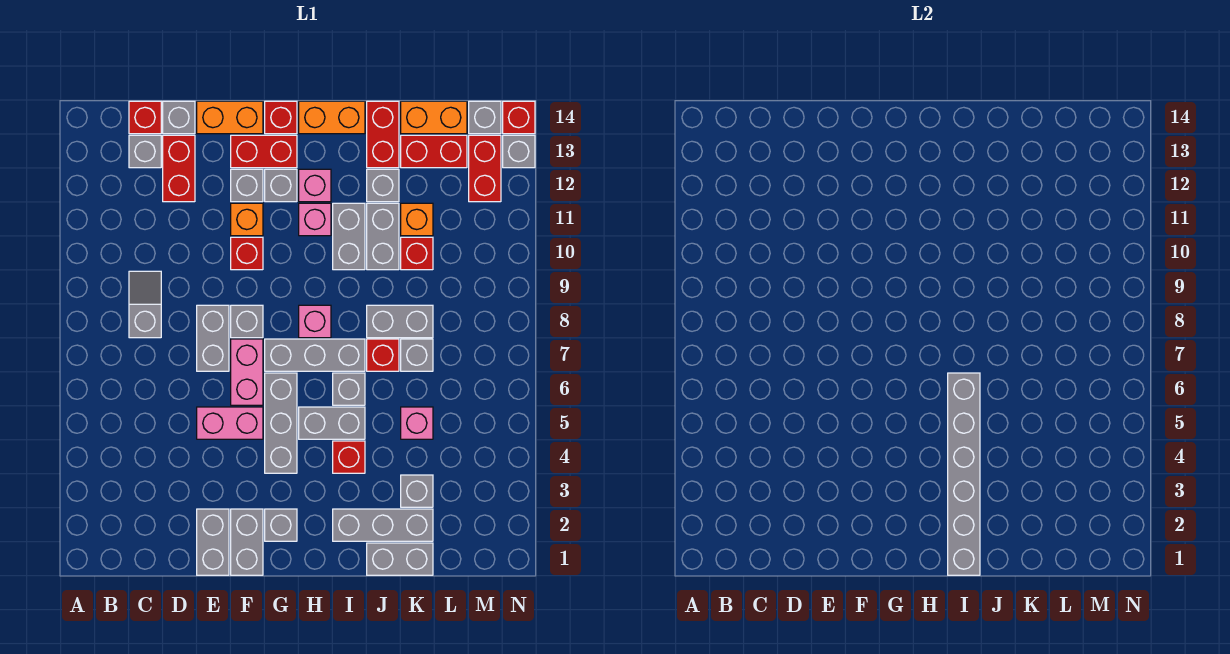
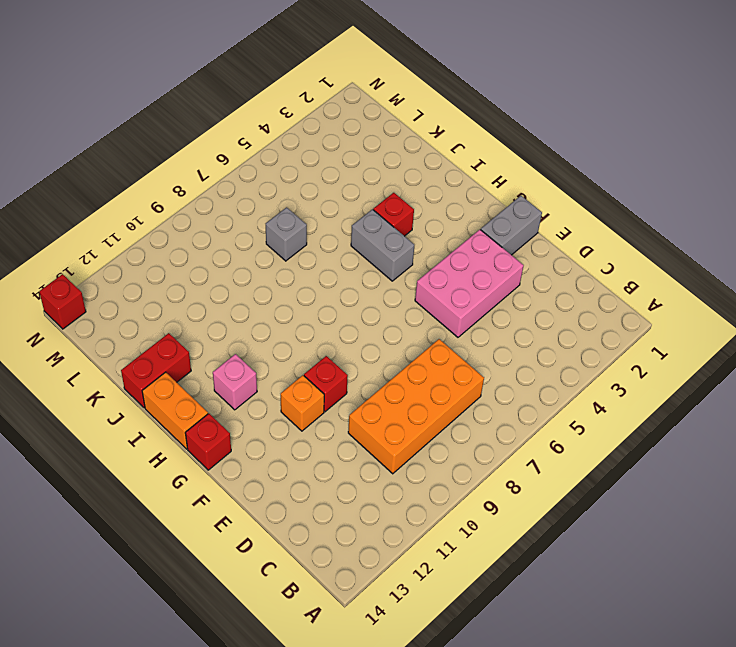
orange 2x4 brick [348,339,484,474] -> grey 1x2 slope [129,271,161,338]
pink 2x3 brick [415,230,524,337] -> pink 1x2 brick [197,407,263,439]
none -> grey 1x1 brick [129,135,161,168]
none -> red 1x1 brick [129,101,161,134]
none -> red 1x2 brick [163,135,195,202]
none -> grey 1x1 brick [163,101,195,134]

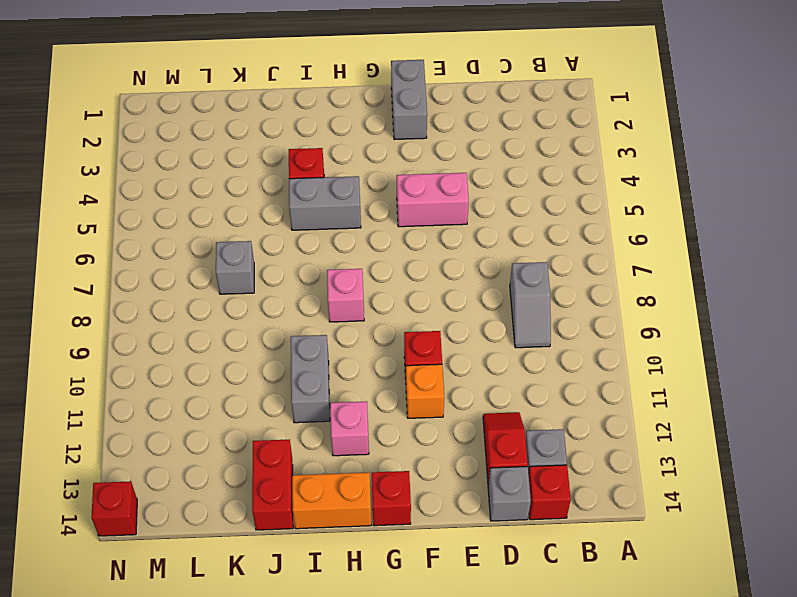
red 1x2 slope [483,412,528,483] -> red 1x2 brick [163,135,195,202]
none -> grey 1x2 brick [197,509,229,575]
none -> grey 1x2 brick [197,305,229,371]
none -> orange 1x2 brick [197,101,263,134]
none -> pink 1x2 brick [231,339,263,405]

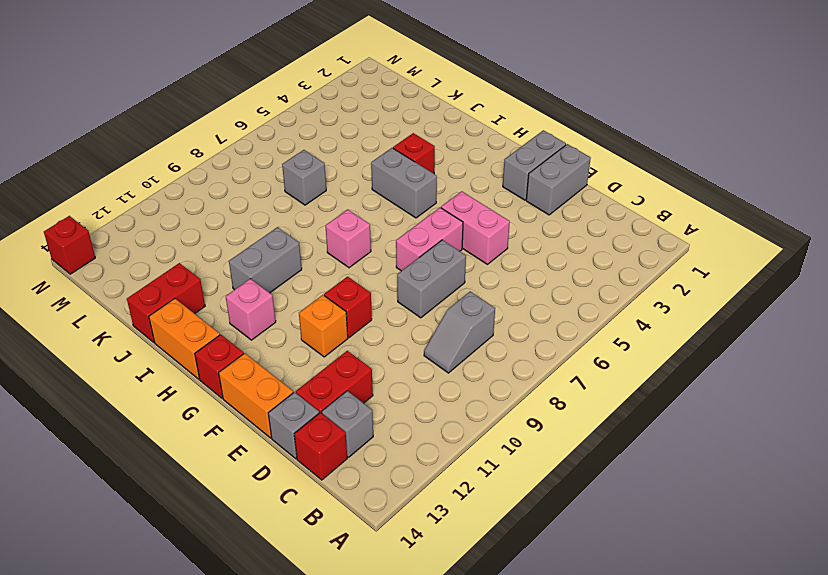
none -> grey 1x1 brick [231,305,263,338]
none -> grey 1x1 brick [231,169,263,202]
none -> red 1x2 brick [231,135,297,168]
none -> grey 1x1 brick [265,509,297,541]

